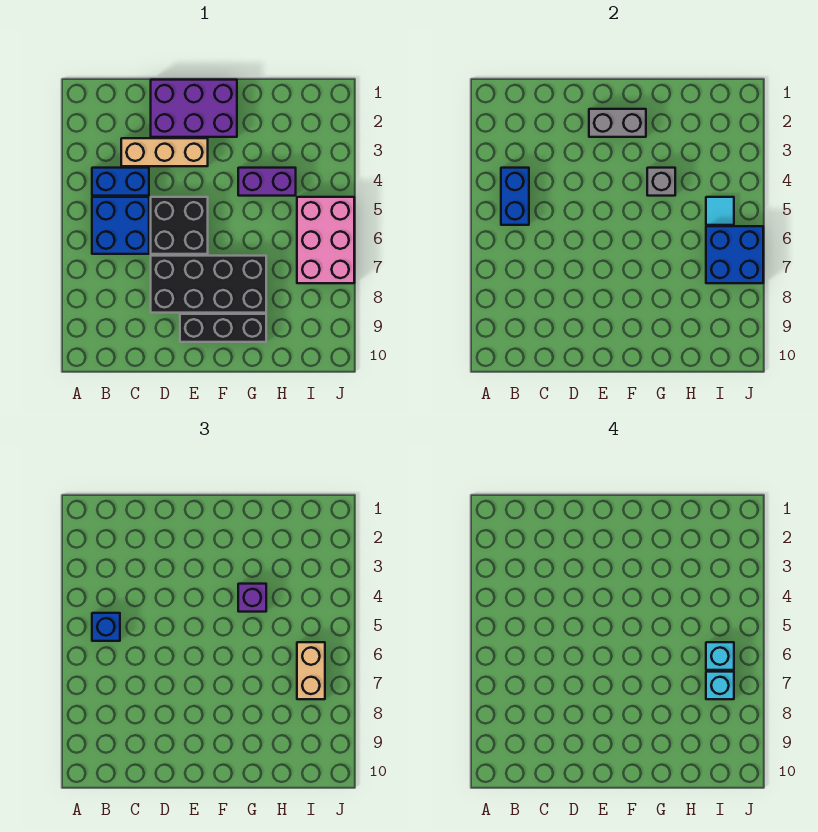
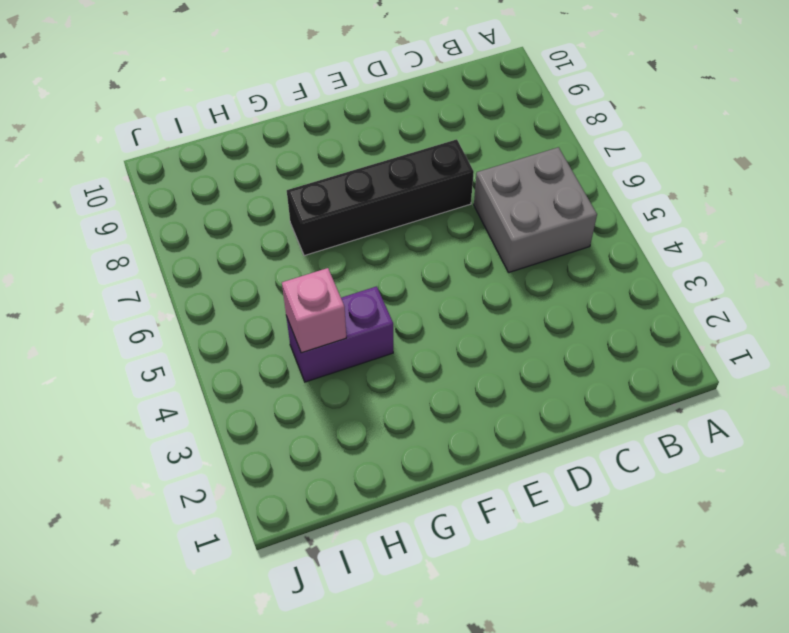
grey 2x2 brick [474,147,597,272] -> blue 2x2 brick [92,197,149,254]
black 1x4 brick [287,139,474,256] -> black 2x4 brick [151,256,266,313]
pink 1x1 brick [282,268,346,353] -> none
none -> blue 1x2 brick [92,168,149,196]
none -> tan 1x3 brick [121,138,208,166]
none -> purple 2x3 brick [151,80,237,137]

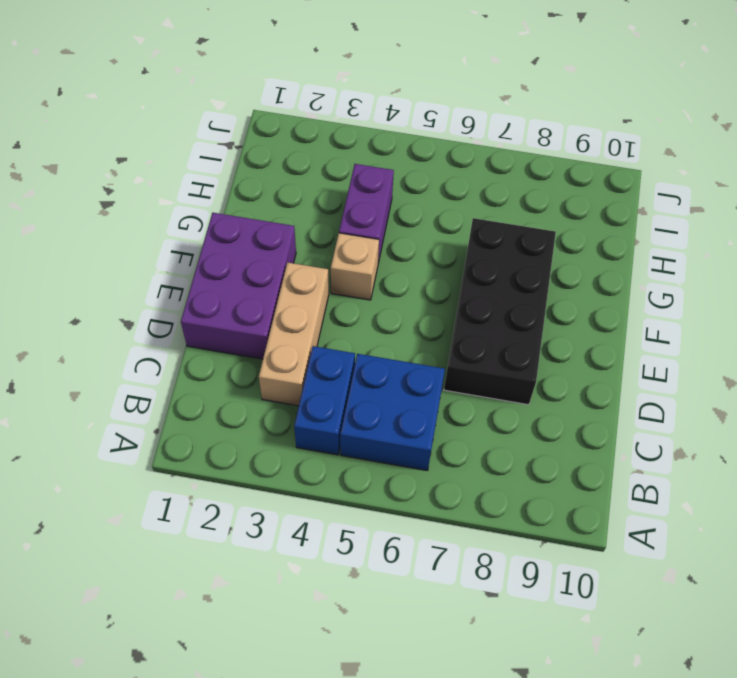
tan 1x1 brick [331,233,379,300] -> none
none -> black 2x2 brick [151,197,208,254]
none -> black 1x3 brick [180,314,266,342]
none -> pink 2x3 brick [297,197,354,283]

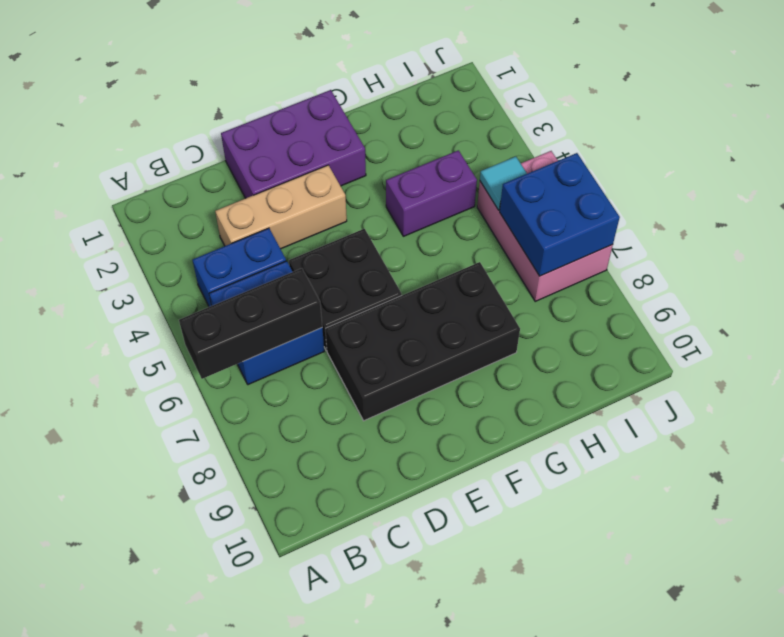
black 1x3 brick [179,268,322,379] -> black 1x3 brick moved to [180,314,266,342]
none -> blue 1x2 brick [501,168,529,225]
none -> grey 1x2 brick [589,109,646,137]
none -> grey 1x1 brick [647,168,675,196]

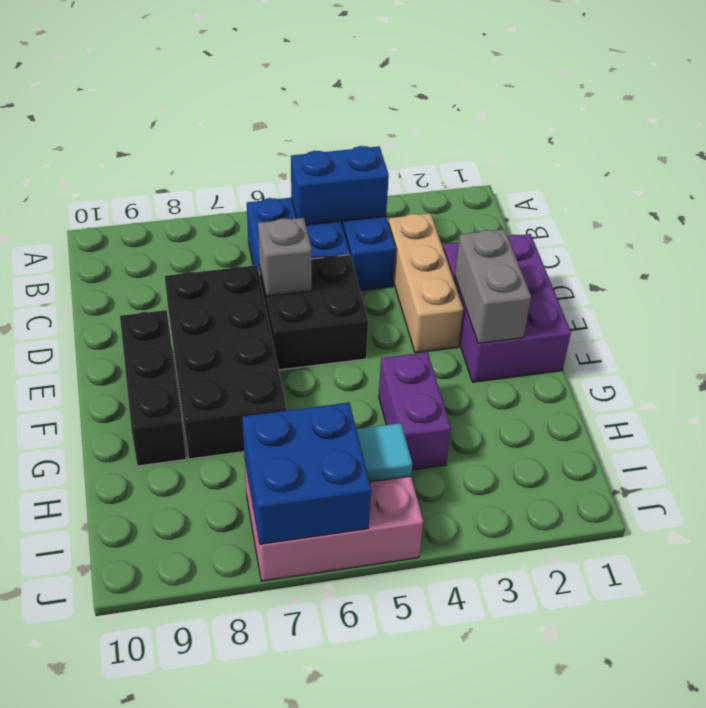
grey 1x1 brick [258,218,312,296] -> grey 1x1 brick moved to [647,168,675,196]
none -> blue 1x1 brick [92,613,120,641]
none -> purple 1x1 brick [238,584,266,612]
none -> tan 1x2 brick [297,642,325,699]

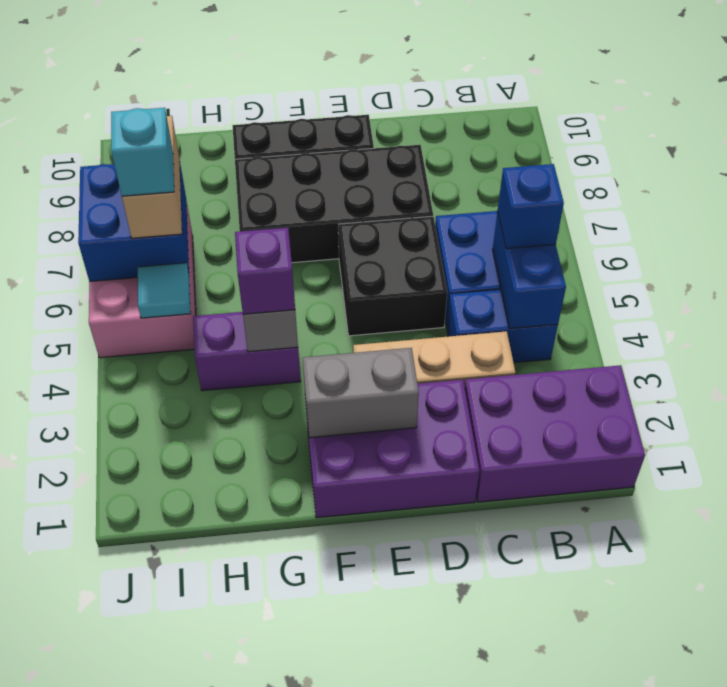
purple 2x3 brick [465,365,645,502] -> none
none -> cyan 1x1 brick [706,672,734,699]

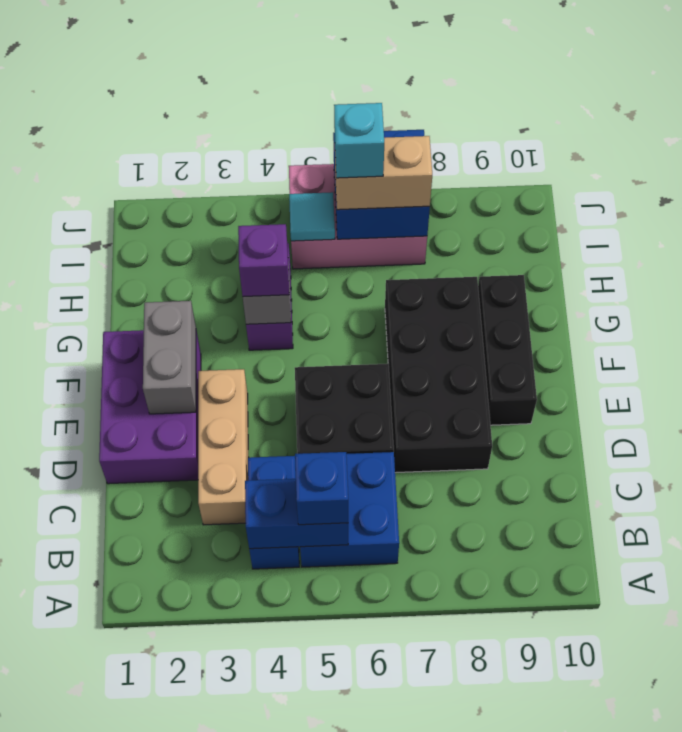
none -> cyan 1x1 brick [706,672,734,699]

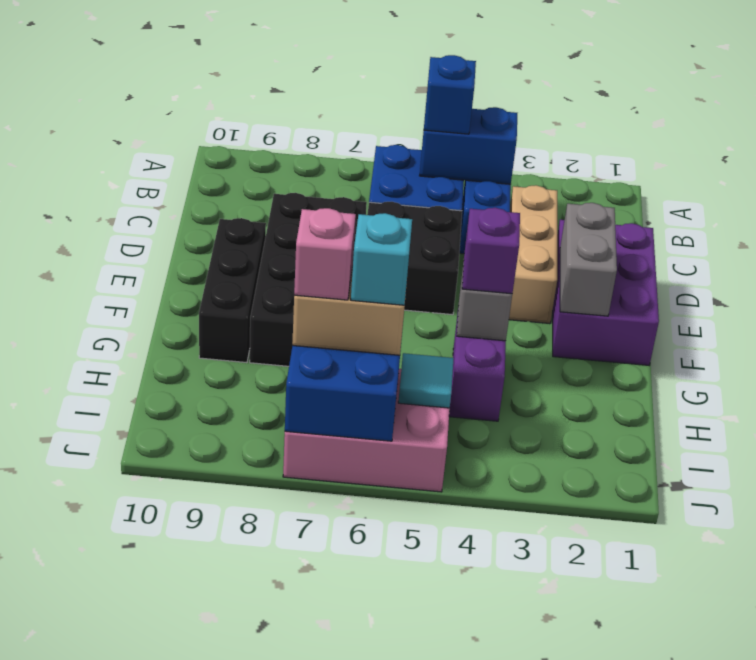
pink 1x1 brick [294,208,356,300] -> cyan 1x1 brick [706,672,734,699]

